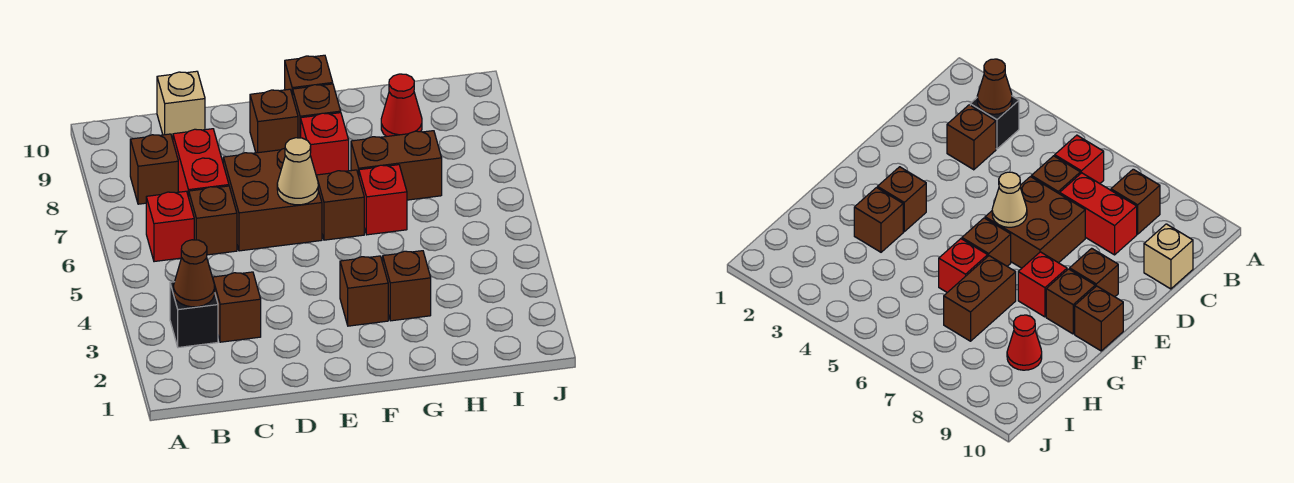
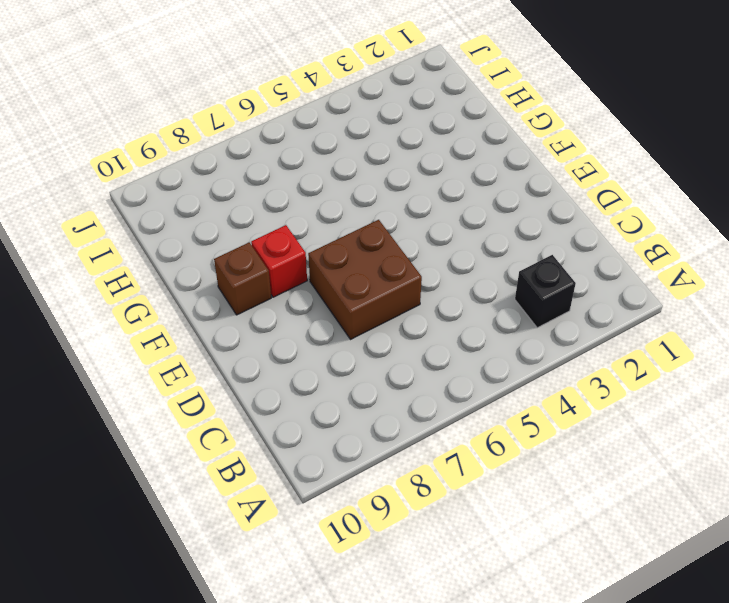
none -> red 1x1 brick [146,191,194,262]
none -> brown 1x1 brick [130,134,178,204]
none -> brown 1x1 brick [213,272,261,342]

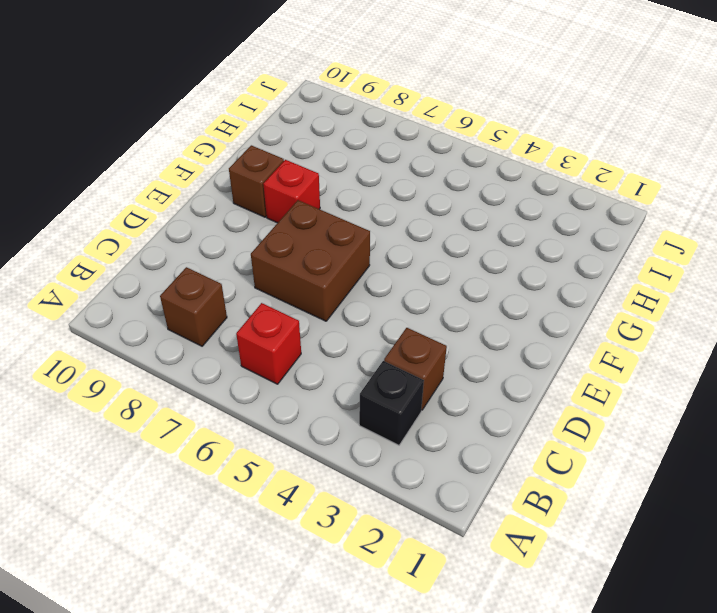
none -> brown 1x1 brick [189,186,237,255]
none -> red 1x2 brick [173,129,229,197]
none -> tan 1x1 brick [157,71,205,140]

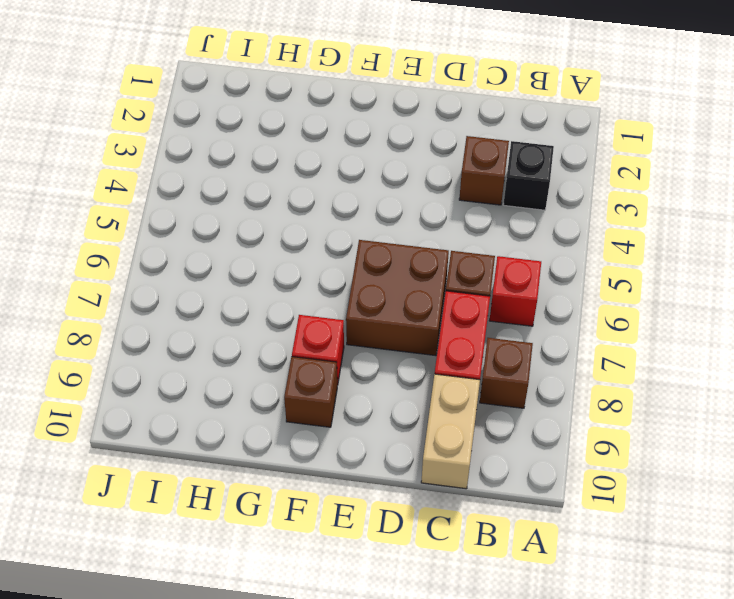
tan 1x2 brick [421,374,480,489] -> tan 1x1 brick [157,71,205,140]
none -> brown 1x1 brick [250,89,298,153]
none -> brown 1x1 brick [340,256,388,326]
none -> brown 1x1 brick [316,170,364,240]

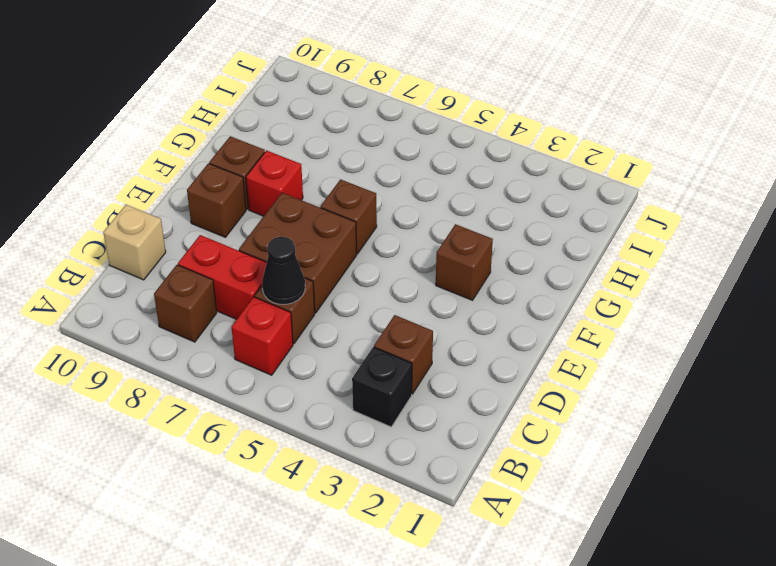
black 1x1 cone [262,236,305,304] -> none
none -> brown 1x1 brick [285,55,333,96]
none -> brown 1x1 brick [383,251,431,321]
none -> red 1x1 brick [359,165,407,235]

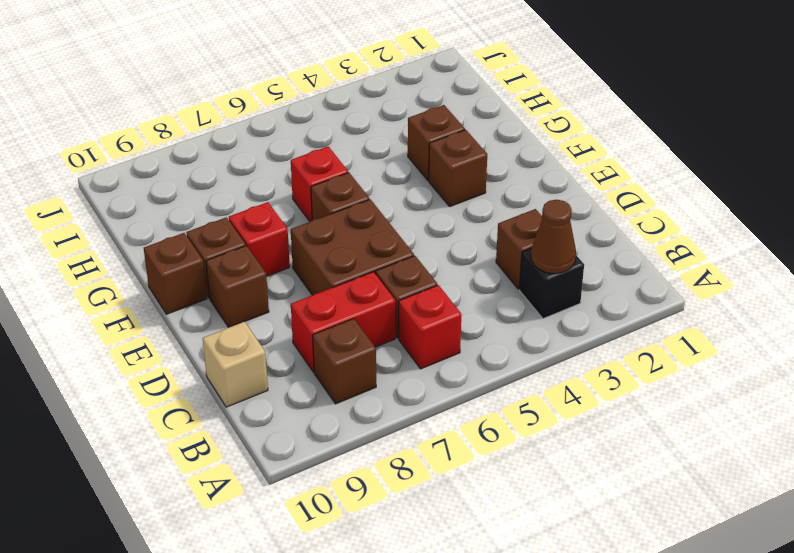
none -> brown 1x2 brick [351,131,442,200]
none -> red 1x1 cone [381,74,422,137]
none -> tan 1x1 cone [277,138,318,205]

